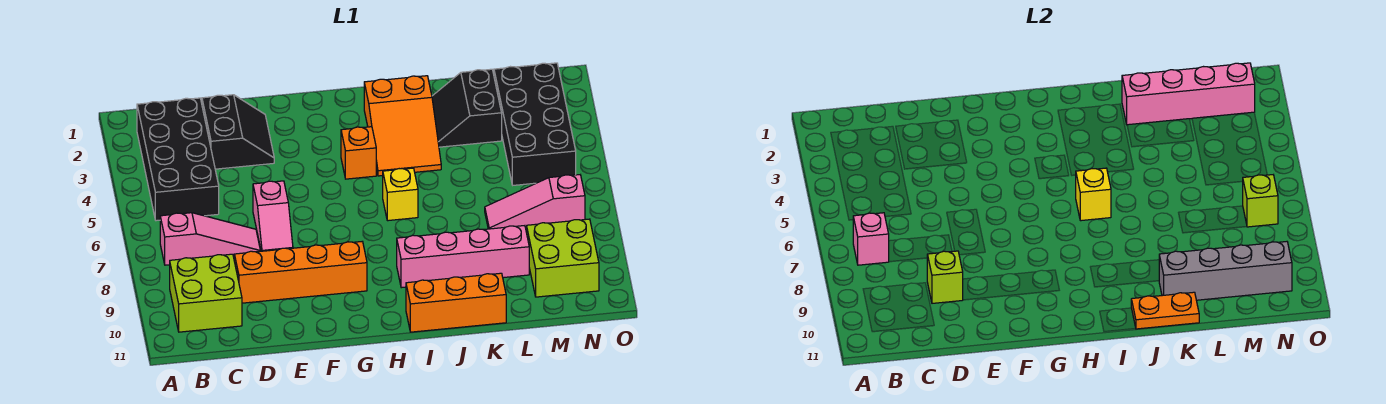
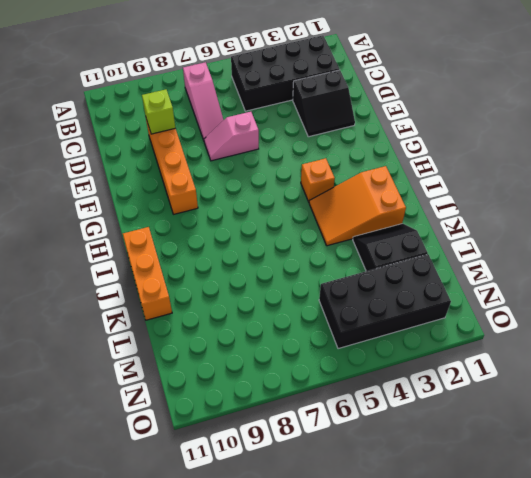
none -> lime 2x2 brick [170,254,242,332]
none -> yellow 1x1 brick [383,168,418,221]
none -> pink 1x4 brick [397,226,529,288]

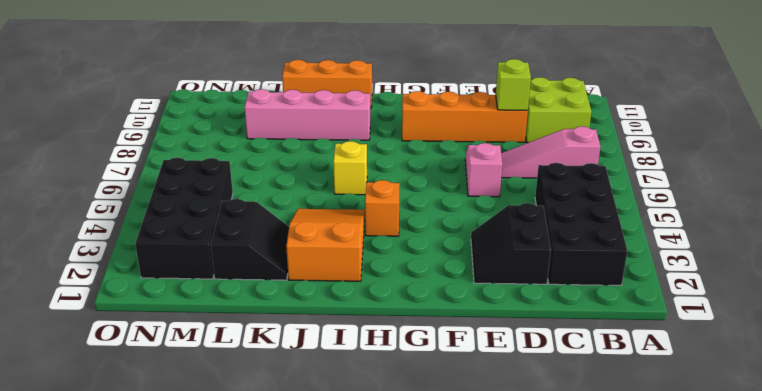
none -> pink 1x3 slope [485,175,585,230]
none -> lime 2x2 brick [527,219,599,297]
none -> pink 1x1 brick [853,213,889,265]

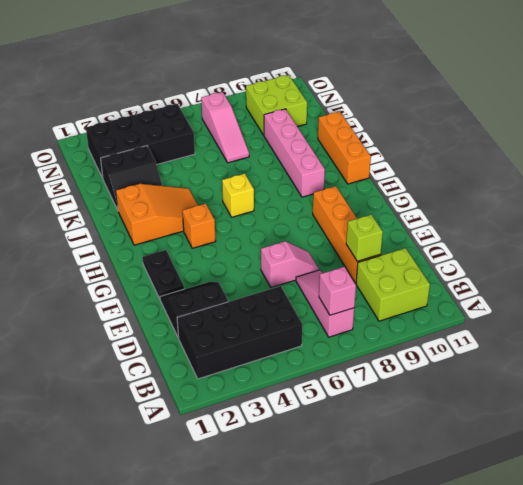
black 1x2 plate [142,250,184,298] -> none
none -> yellow 1x1 brick [1076,168,1111,221]
none -> orange 1x2 plate [1131,292,1199,329]
none -> pink 1x4 brick [1122,63,1255,125]

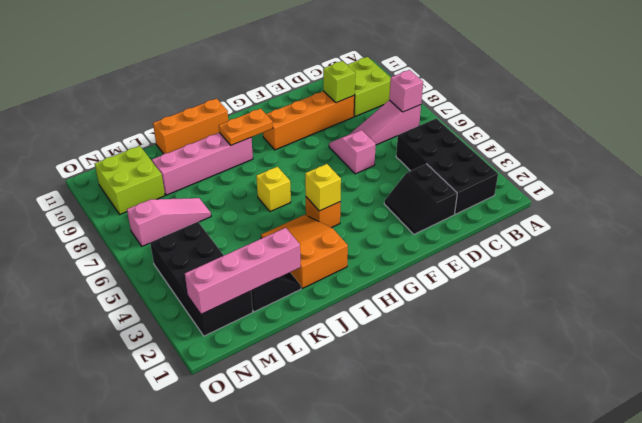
yellow 1x1 brick [305,164,341,211] -> yellow 1x1 brick moved to [1076,168,1111,221]
orange 1x2 plate [219,109,273,145] -> orange 1x2 plate moved to [1131,292,1199,329]
none -> grey 1x4 brick [1159,242,1292,300]
none -> lime 1x1 brick [1242,175,1278,227]

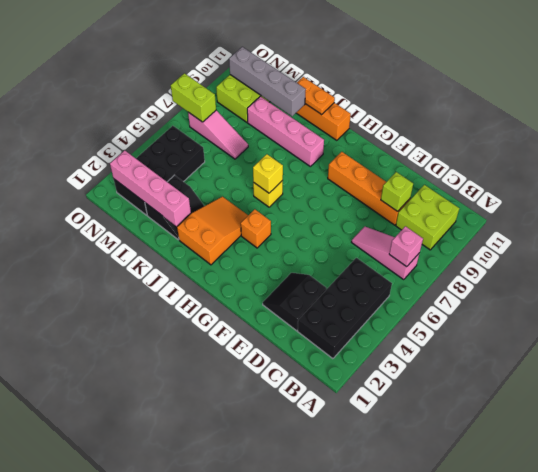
lime 1x2 brick [171,73,216,122] -> lime 1x1 brick [1242,175,1278,227]
none -> pink 1x2 slope [253,181,293,251]

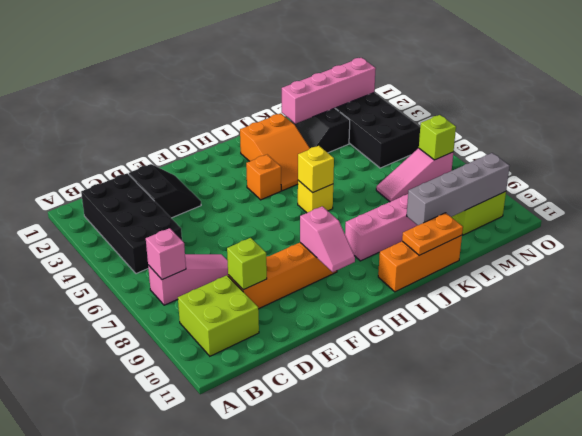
pink 1x2 slope [300,206,355,272] -> pink 1x2 slope moved to [253,181,293,251]

